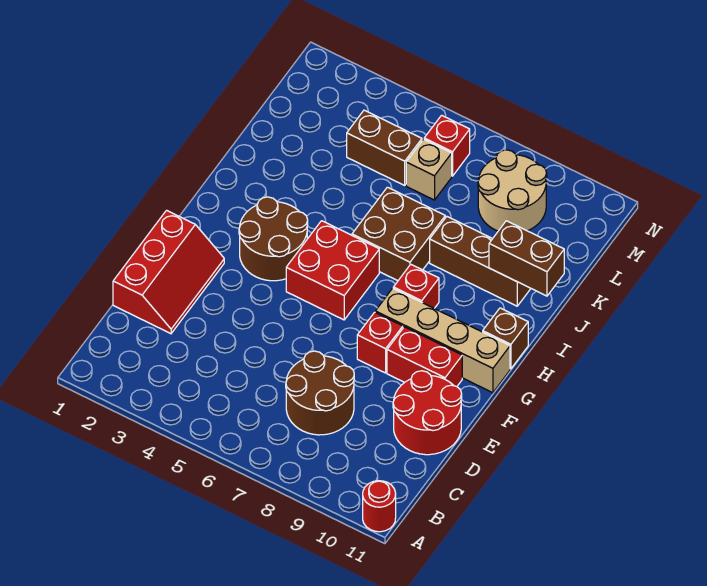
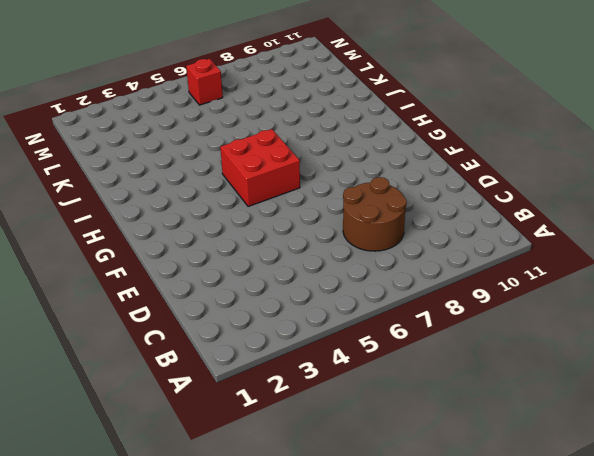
none -> red 1x1 round brick [363,481,396,532]
none -> red 2x3 slope [113,210,224,334]
none -> red 2x2 round brick [393,371,462,455]

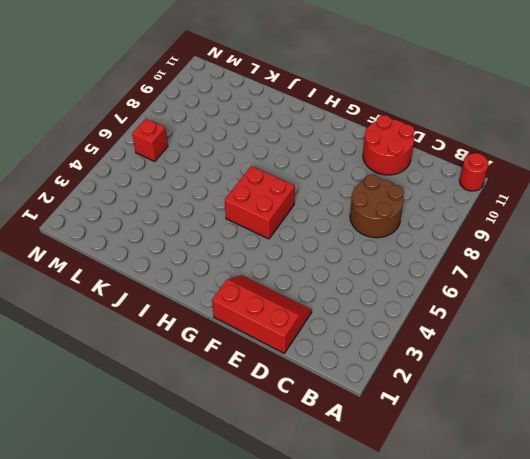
none -> red 1x1 brick [357,312,403,373]
none -> red 1x2 brick [387,327,462,386]
none -> brown 2x2 round brick [239,197,308,281]

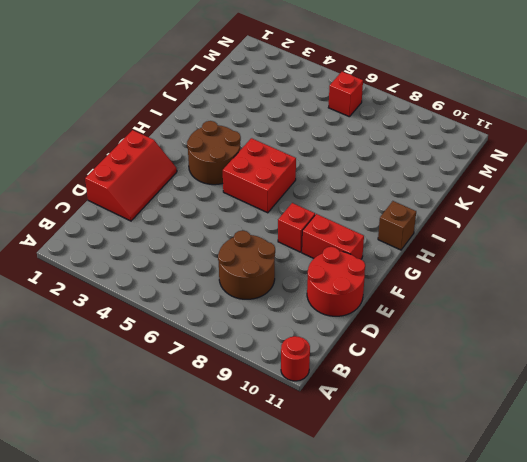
none -> tan 1x4 brick [375,288,510,393]
none -> red 1x1 brick [393,264,439,308]
none -> brown 2x2 brick [352,187,445,281]

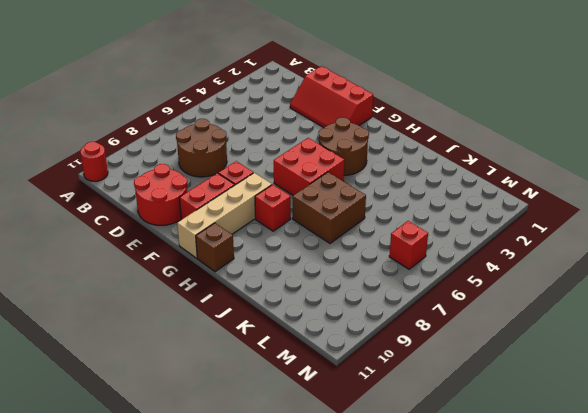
none -> brown 1x3 brick [430,217,531,306]
none -> brown 1x2 brick [347,110,422,185]
none -> tan 1x1 brick [406,139,452,200]

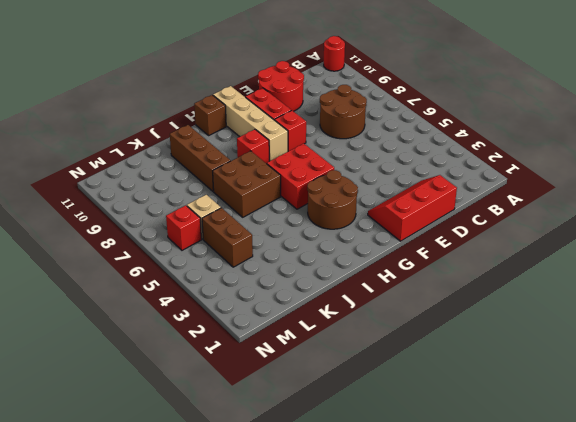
none -> tan 2x2 round brick [478,150,547,231]
none -> brown 1x2 brick [489,221,564,296]

